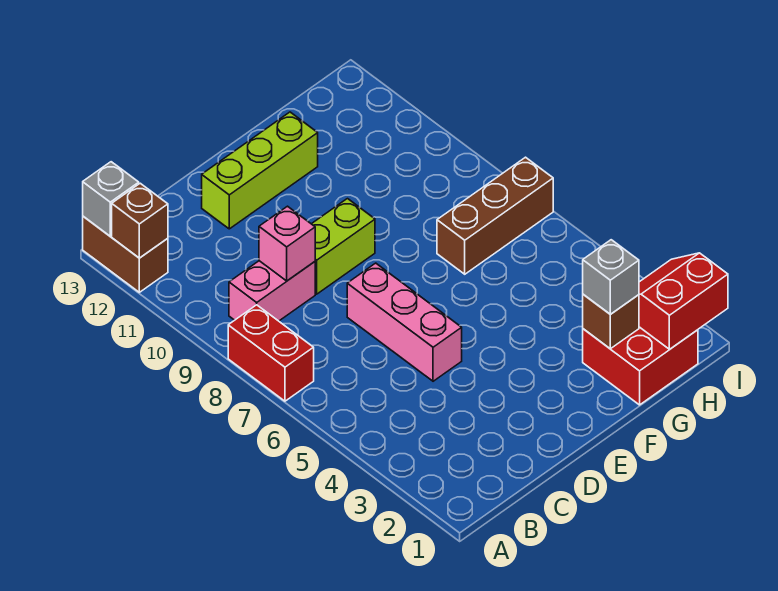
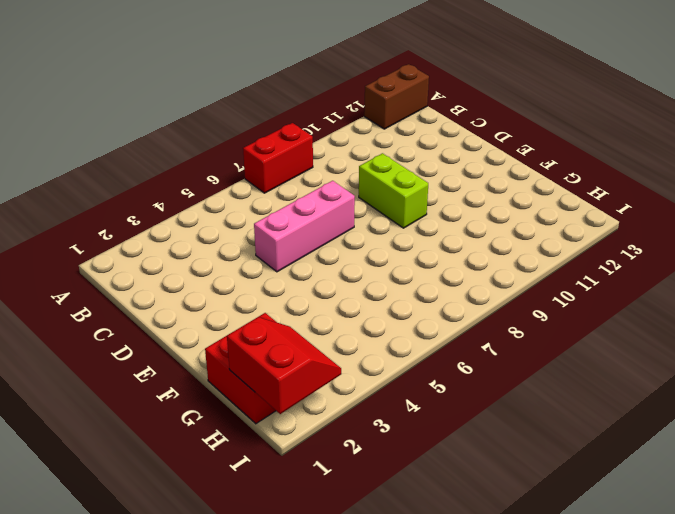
none -> pink 1x2 brick [229,261,315,321]
none -> lime 1x3 brick [202,112,318,229]
none -> brown 1x3 brick [437,157,553,274]

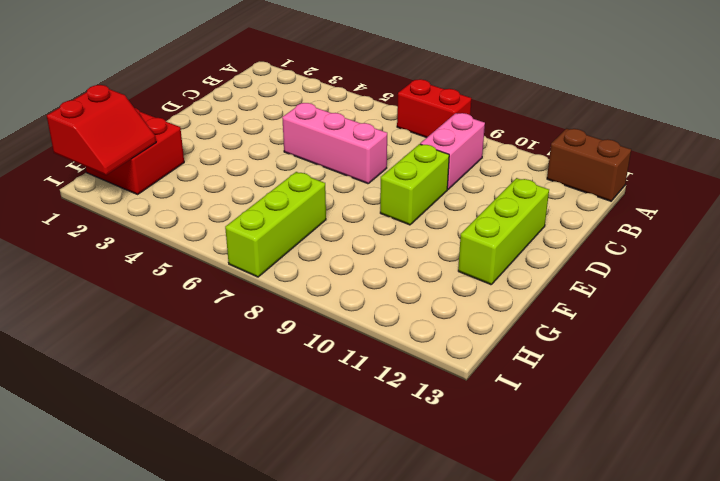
lime 1x3 brick [225,172,326,277] -> brown 1x3 brick [437,157,553,274]
none -> brown 1x1 brick [112,183,168,258]
none -> grey 1x1 brick [83,162,139,236]
none -> pink 1x1 brick [259,206,315,281]

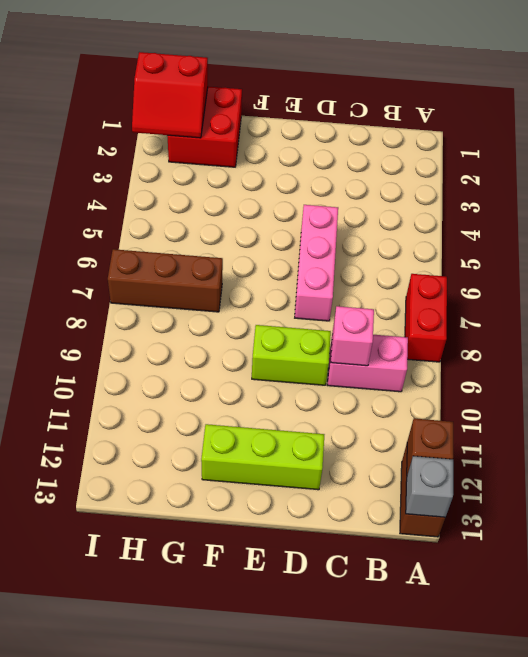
none -> brown 1x1 brick [583,294,639,349]
none -> grey 1x1 brick [583,240,639,314]

